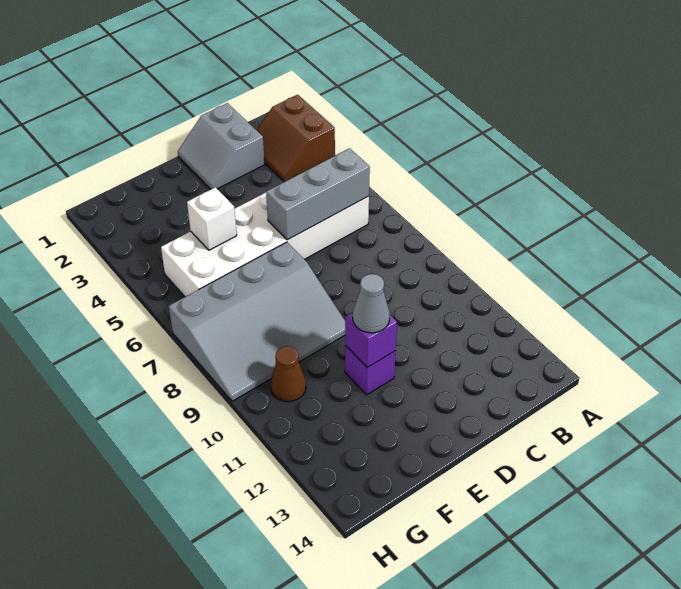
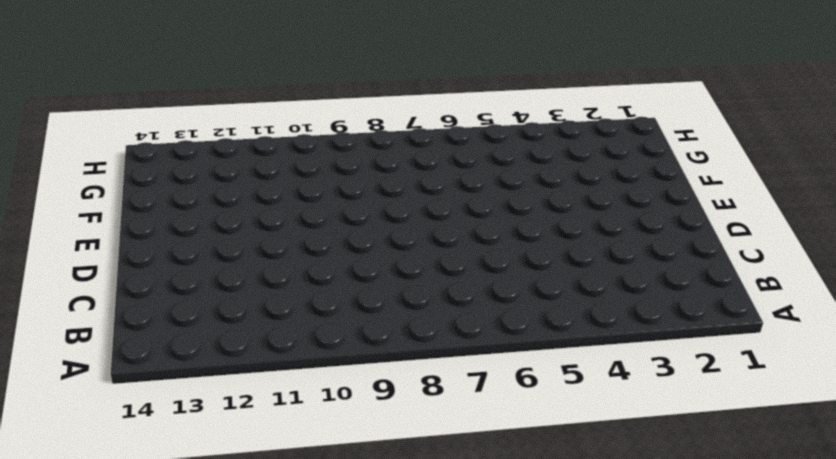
none -> brown 2x2 slope [257,95,335,182]
none -> white 2x6 brick [161,193,369,297]

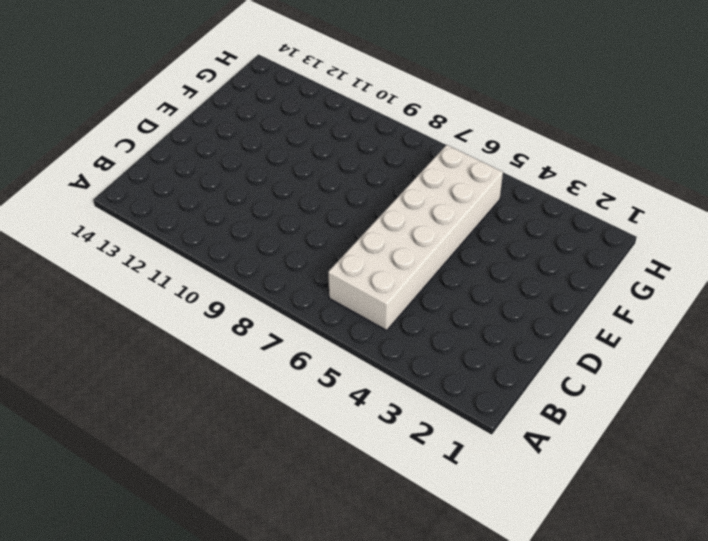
none -> brown 2x2 slope [257,95,335,182]
none -> grey 2x2 slope [178,103,265,189]

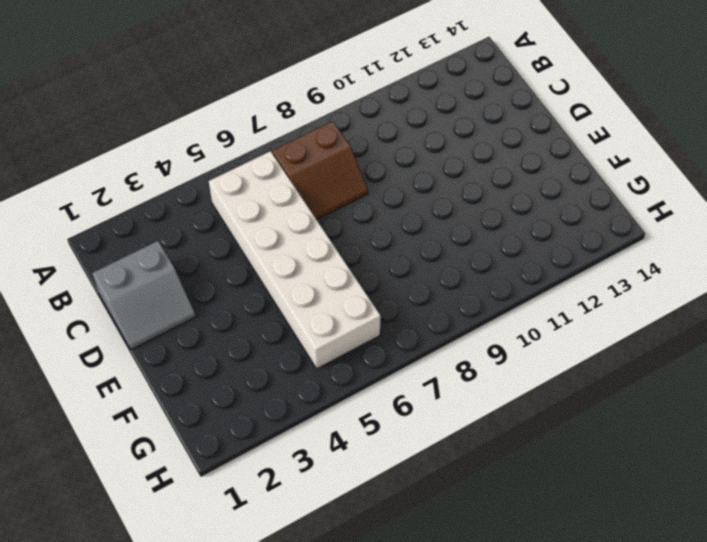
brown 2x2 slope [272,121,368,220] -> brown 2x2 slope moved to [257,95,335,182]
none -> grey 3x4 slope [169,242,345,401]
none -> purple 1x1 brick [345,346,396,395]

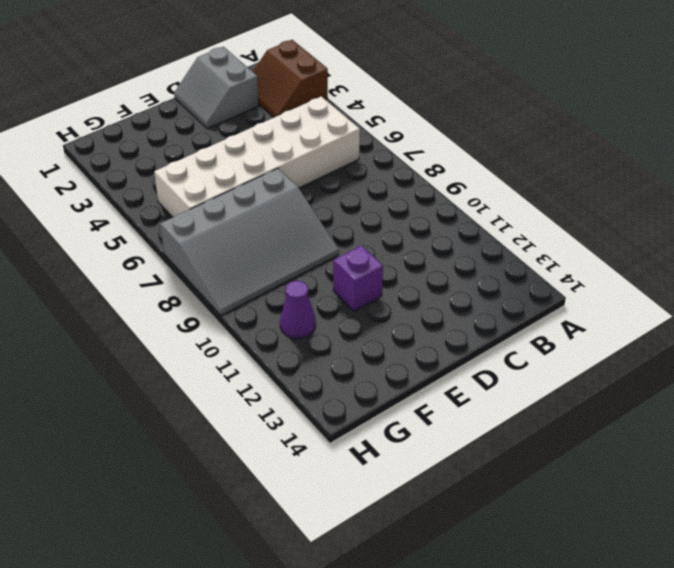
purple 1x1 cone [280,281,316,339] -> none
none -> brown 1x1 cone [270,346,306,402]
none -> grey 1x3 brick [266,148,370,240]

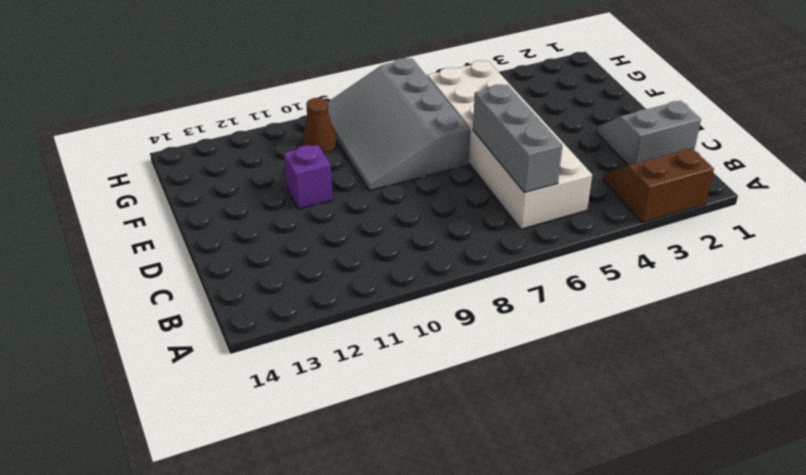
none -> purple 1x1 brick [345,312,397,368]
none -> white 1x1 brick [187,187,237,250]

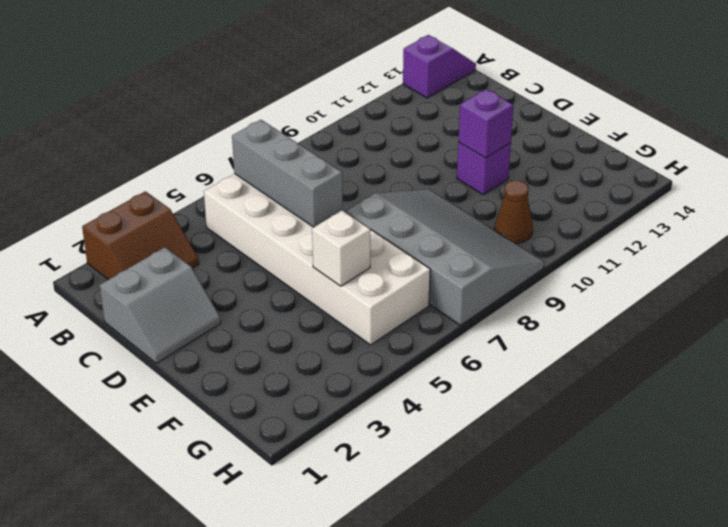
purple 1x2 slope [403,35,476,98] -> none
none -> grey 1x1 cone [353,274,390,333]

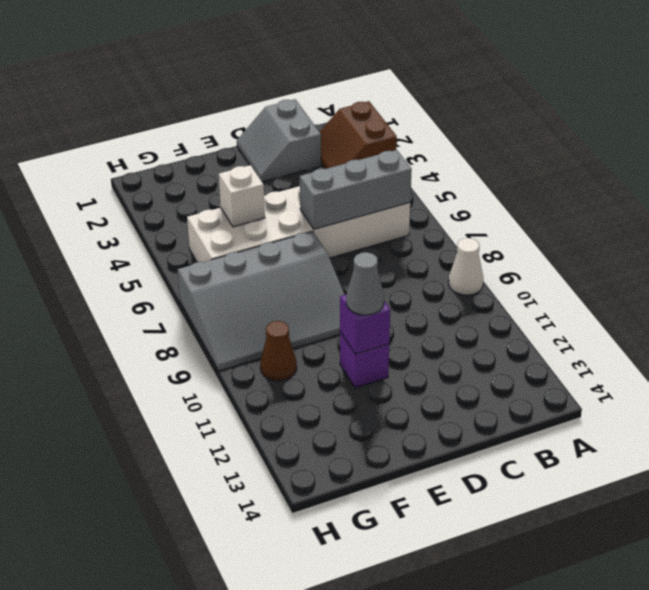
white 1x1 cone [449,238,483,295] -> none

